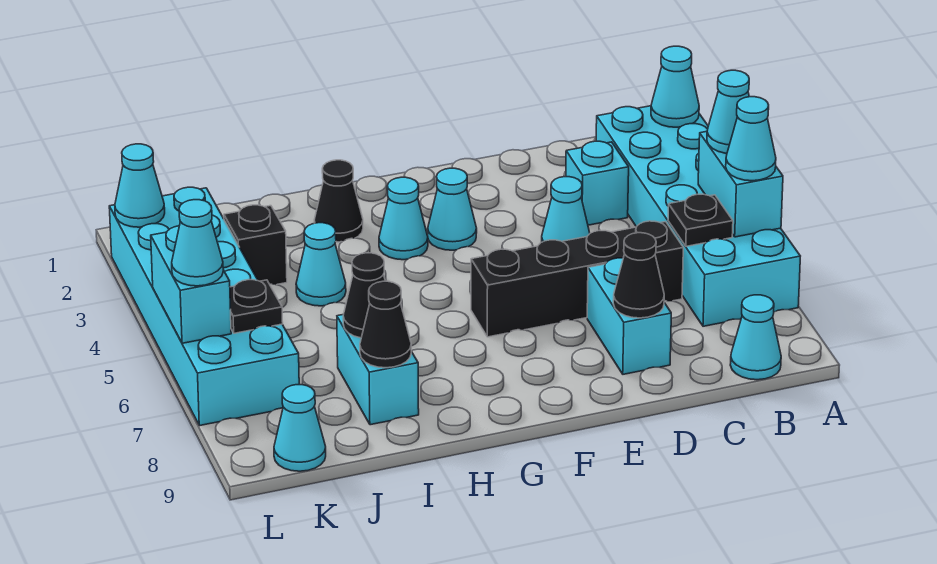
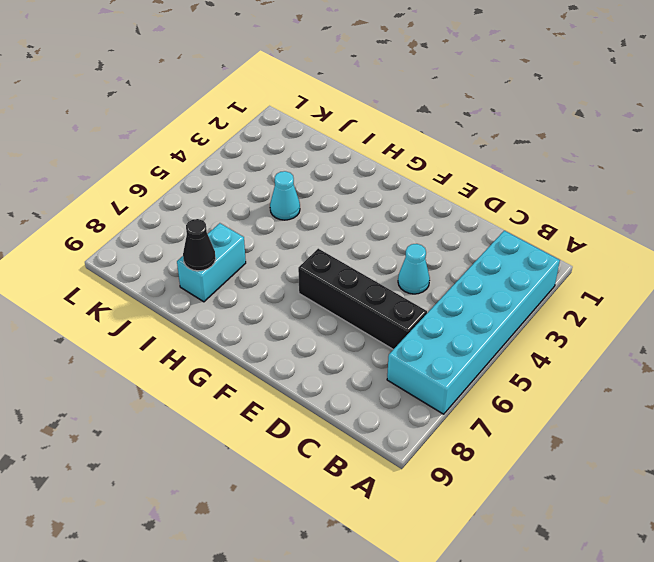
none -> cyan 1x1 cone [730,295,781,380]
none -> cyan 1x1 brick [566,141,629,225]
none -> cyan 1x2 brick [587,258,671,374]

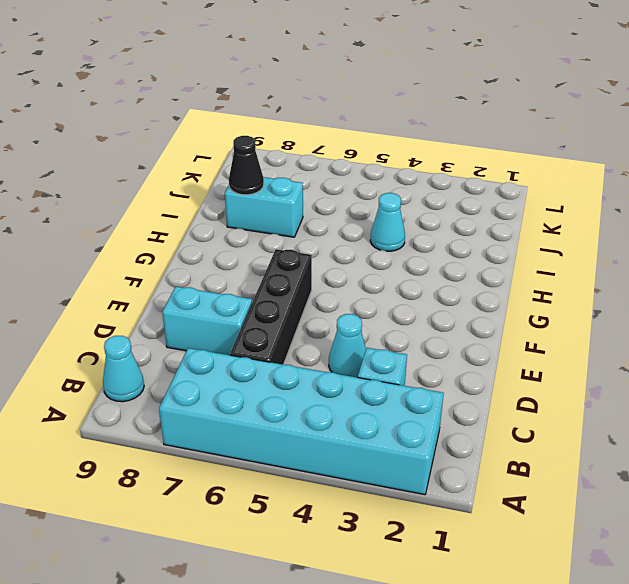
none -> cyan 1x1 cone [428,168,477,250]
none -> cyan 1x1 cone [379,177,428,260]
none -> black 1x1 cone [314,160,363,242]

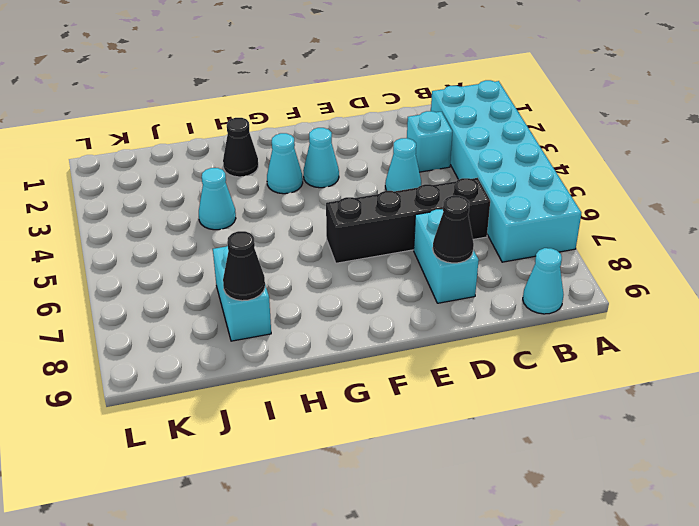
none -> black 1x1 brick [224,205,287,285]
none -> cyan 2x6 brick [109,187,299,426]
none -> cyan 1x1 cone [274,385,326,471]

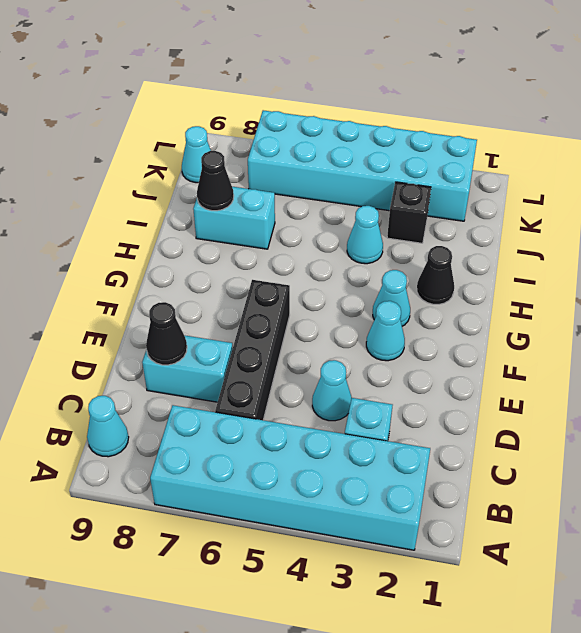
none -> cyan 1x1 cone [651,46,699,127]
none -> cyan 1x2 brick [698,132,783,237]
none -> black 1x1 plate [668,194,733,246]

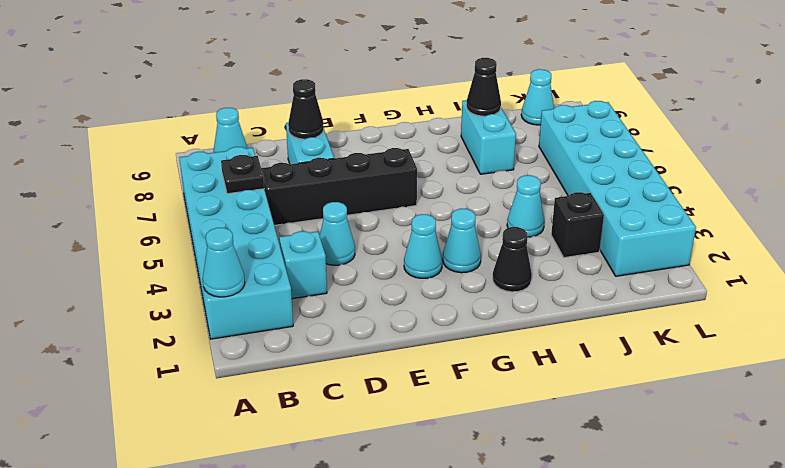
none -> cyan 1x2 brick [698,132,783,237]
none -> black 1x1 cone [343,253,385,338]
none -> black 1x1 plate [230,279,283,333]

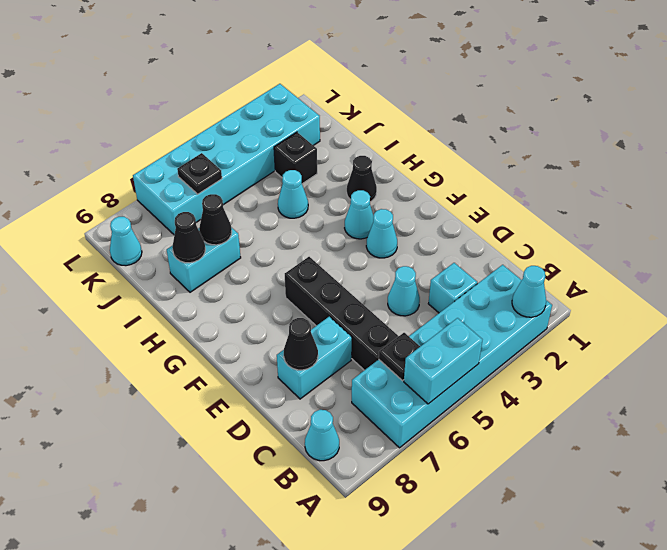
none -> cyan 1x1 cone [115,144,165,227]
none -> cyan 1x2 brick [151,226,231,343]
none -> cyan 1x1 cone [707,70,749,153]

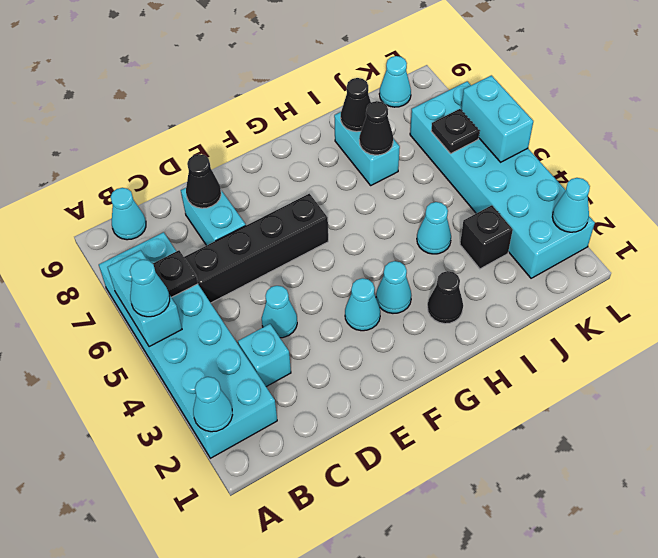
none -> cyan 1x1 cone [726,97,776,181]
none -> cyan 1x1 cone [172,200,223,286]

